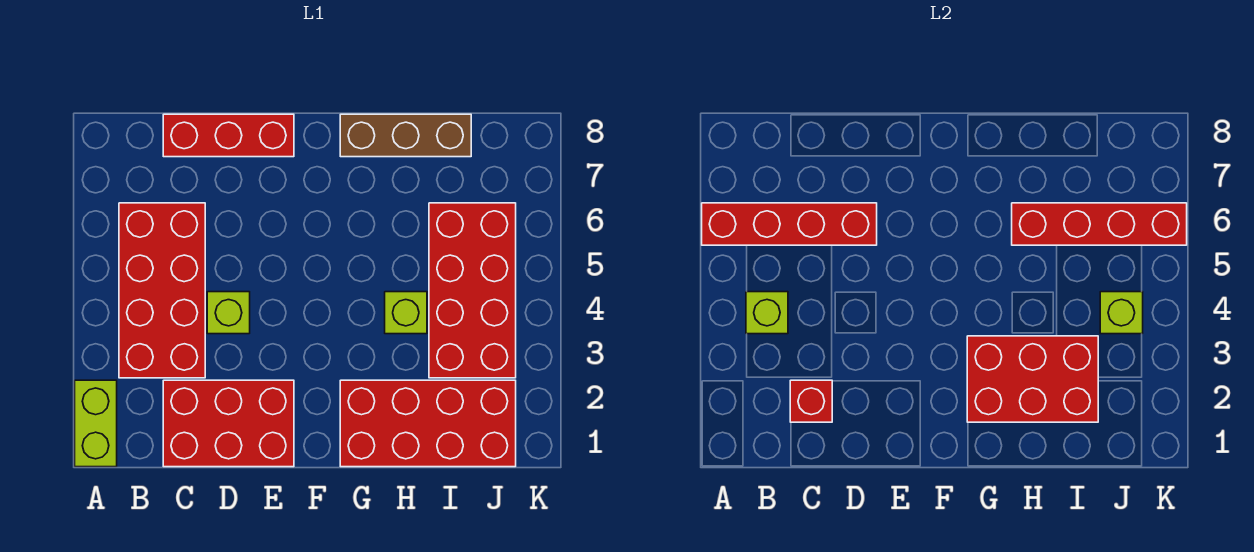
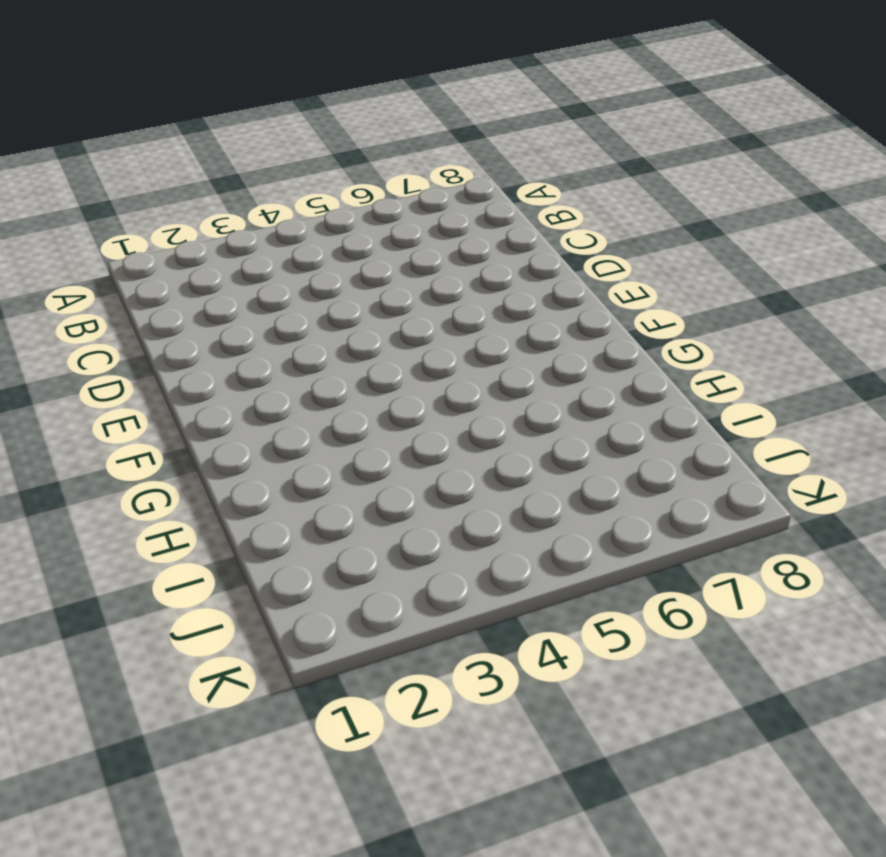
none -> lime 1x2 brick [75,380,117,467]
none -> red 2x4 brick [119,203,205,378]
none -> red 2x3 brick [163,380,294,467]

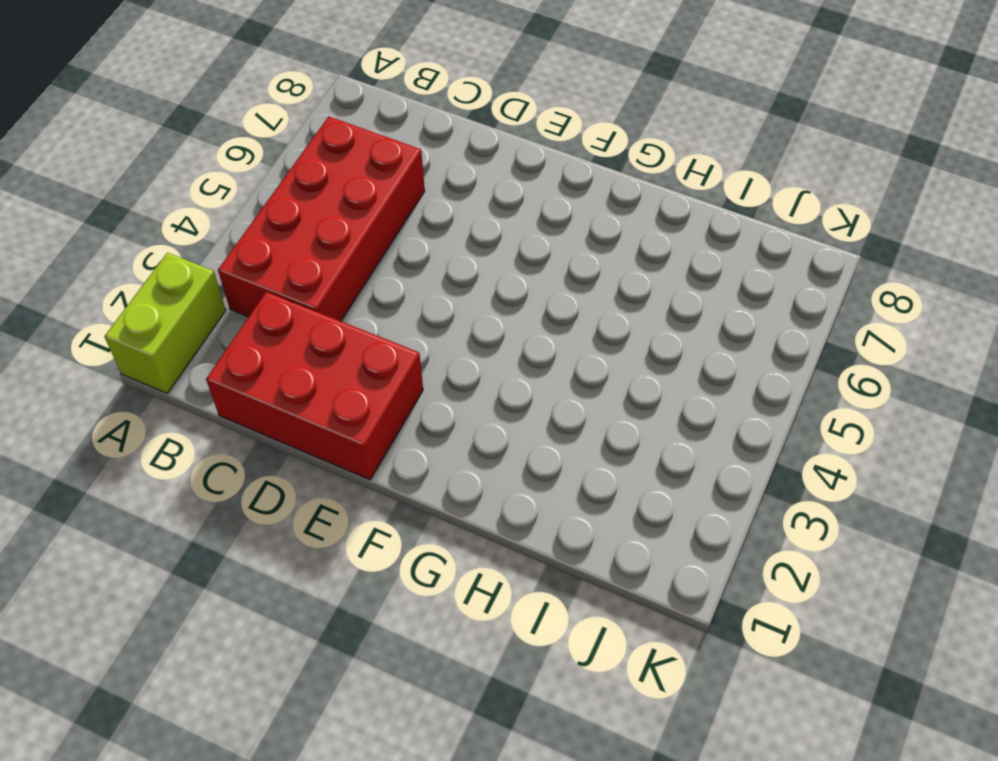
none -> red 1x3 brick [163,114,294,157]
none -> lime 1x1 brick [207,292,250,334]
none -> red 2x4 brick [340,380,516,467]

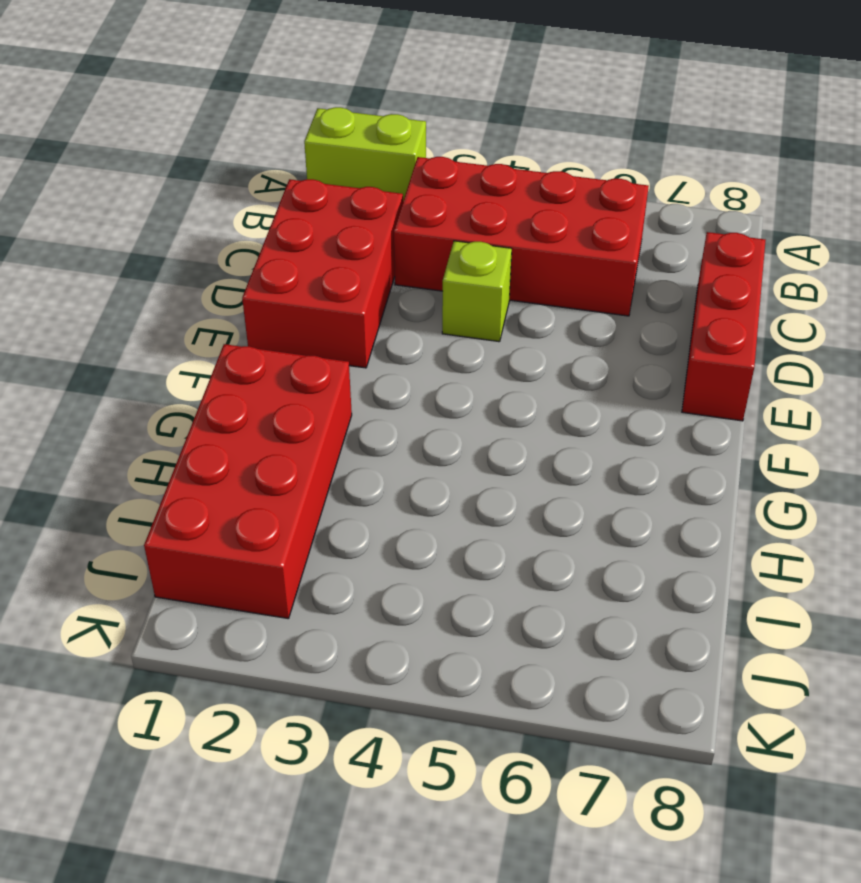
none -> brown 1x3 brick [340,114,471,157]
none -> lime 1x1 brick [385,292,427,334]
none -> red 2x4 brick [429,203,516,378]

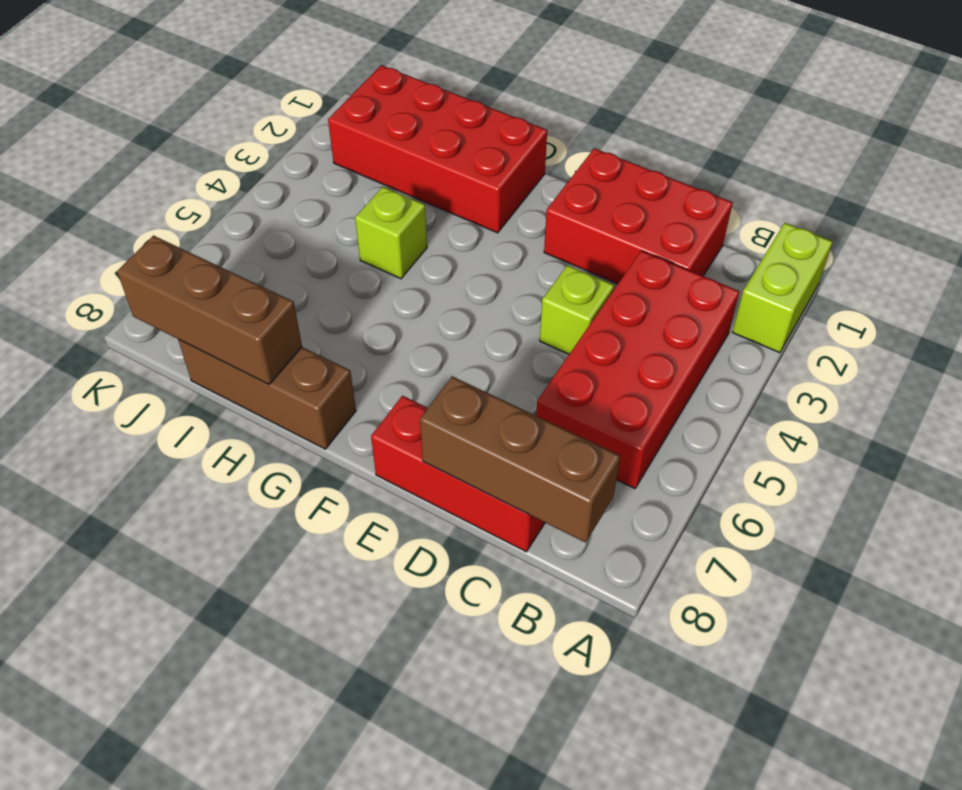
brown 1x3 brick [420,376,620,543] -> none
brown 1x3 brick [117,236,302,384] -> none
none -> red 2x4 brick [429,203,516,378]
none -> red 1x4 brick [702,203,877,245]
none -> lime 1x1 brick [746,292,788,334]

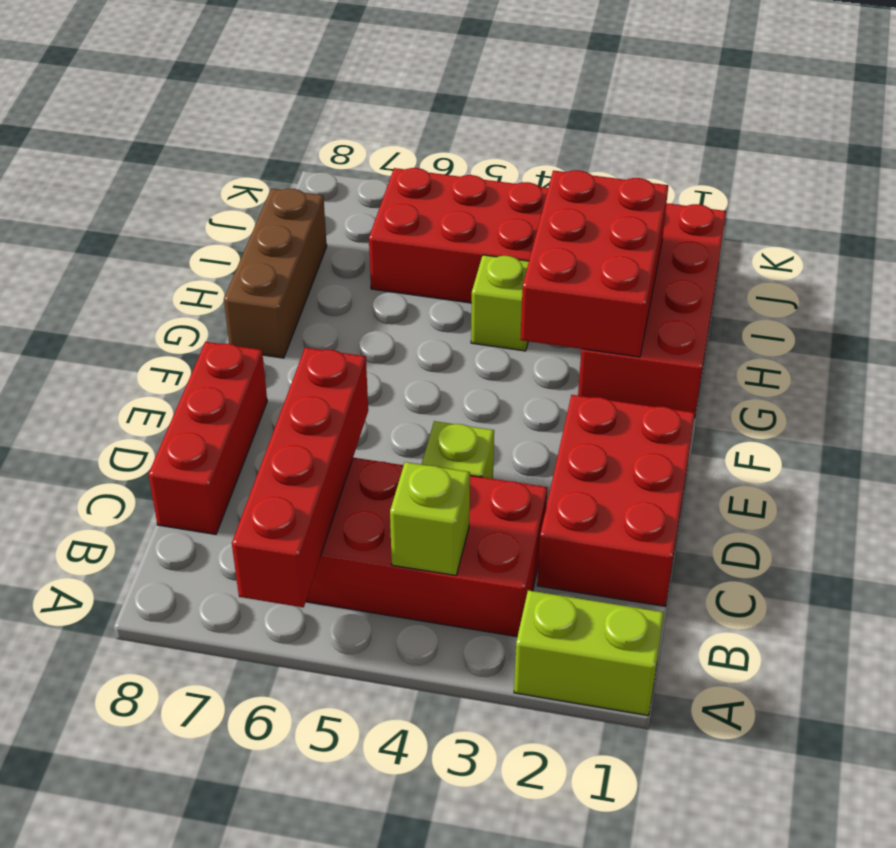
none -> red 1x1 brick [790,380,832,422]
none -> red 1x4 brick [1012,203,1187,245]
none -> lime 1x1 brick [1100,292,1143,334]

